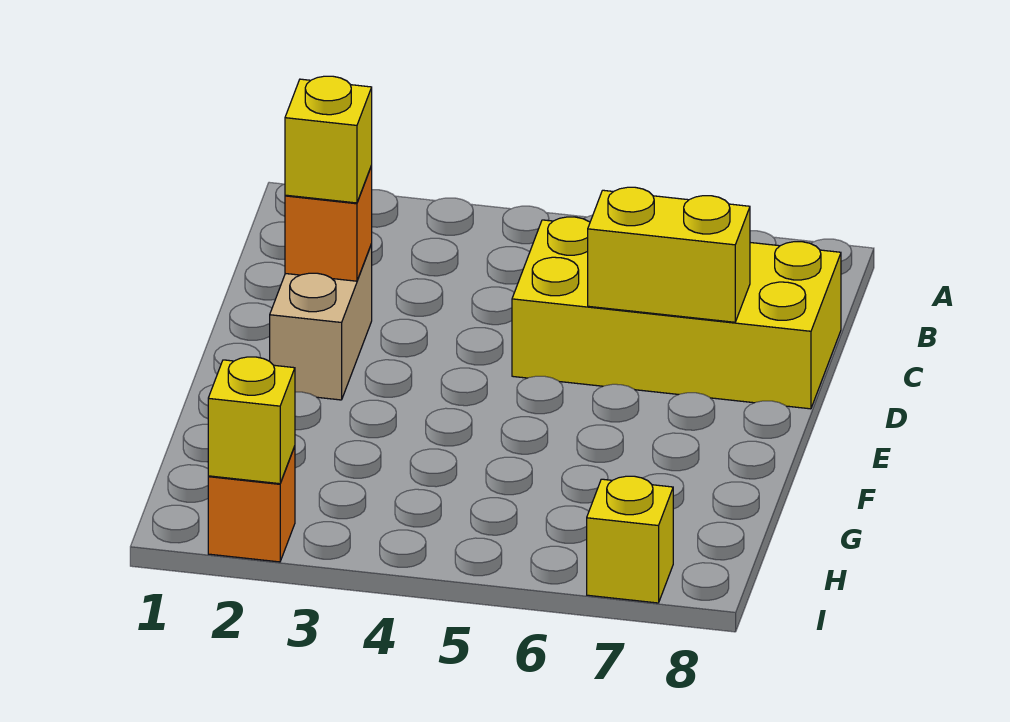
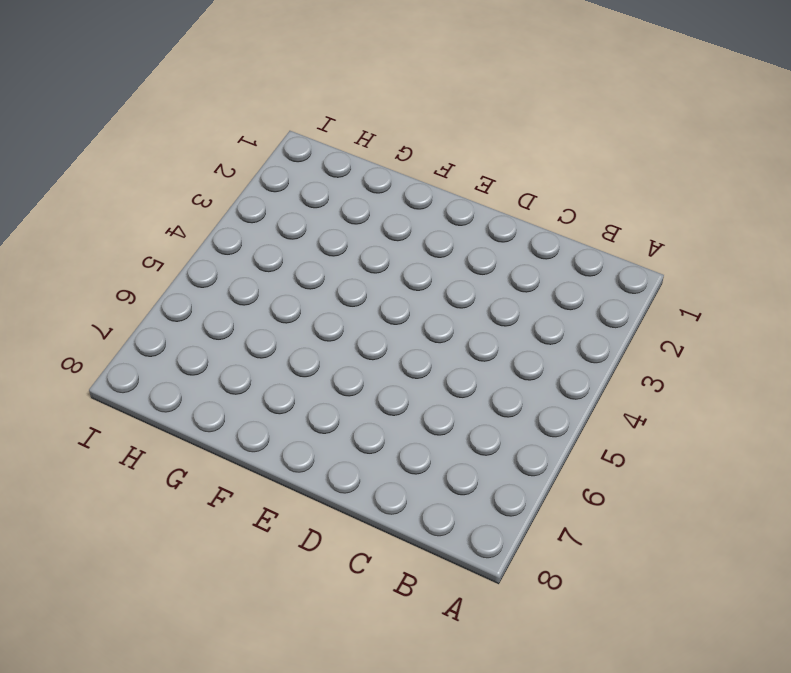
none -> yellow 2x4 brick [512,217,841,409]
none -> tan 1x2 brick [270,244,372,400]

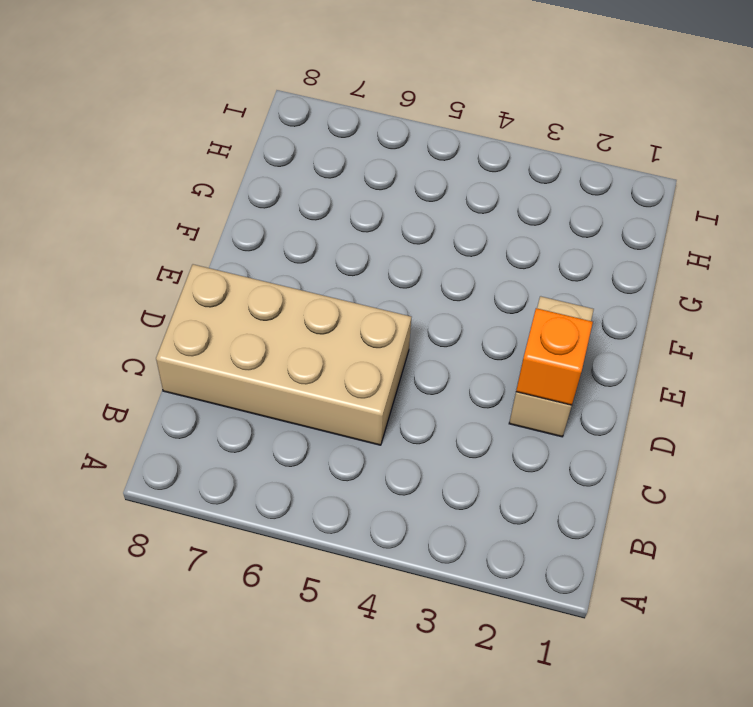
tan 2x4 brick [156,264,411,445] -> yellow 2x4 brick [512,217,841,409]
none -> orange 1x1 brick [208,446,295,562]
none -> yellow 1x1 brick [587,476,673,603]

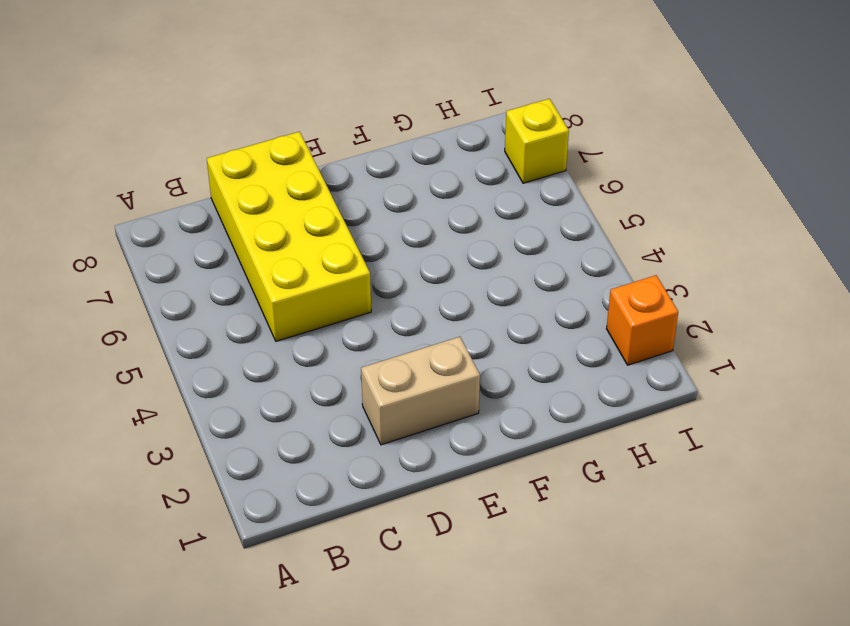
none -> orange 1x1 brick [285,166,372,281]
none -> yellow 1x2 brick [588,187,750,322]

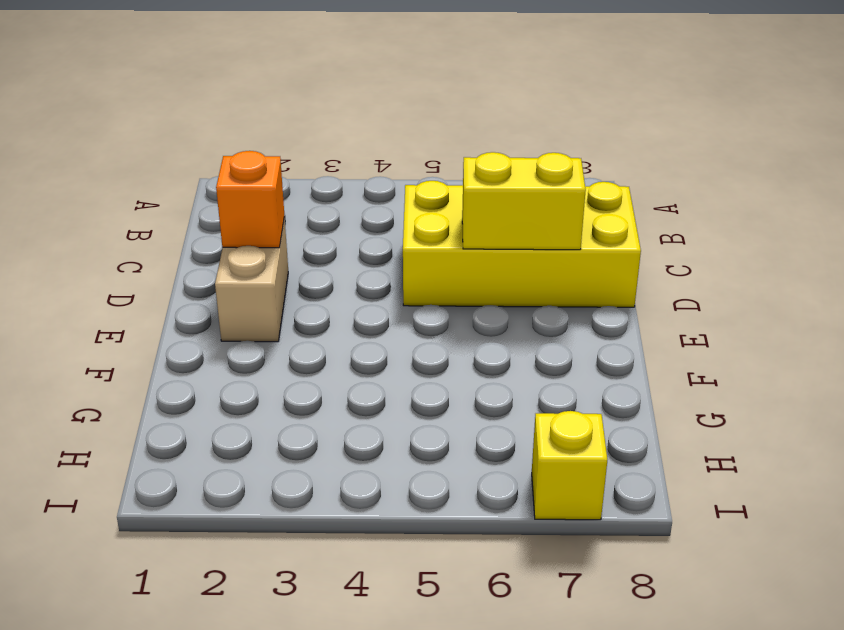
none -> orange 1x1 brick [208,446,295,562]
none -> yellow 1x1 brick [208,357,295,484]

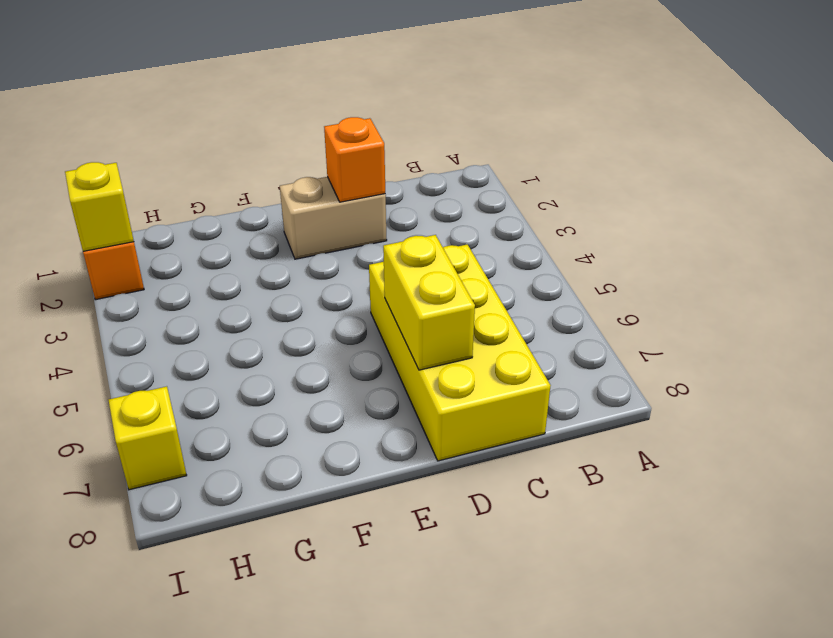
none -> yellow 1x1 brick [285,76,372,203]

